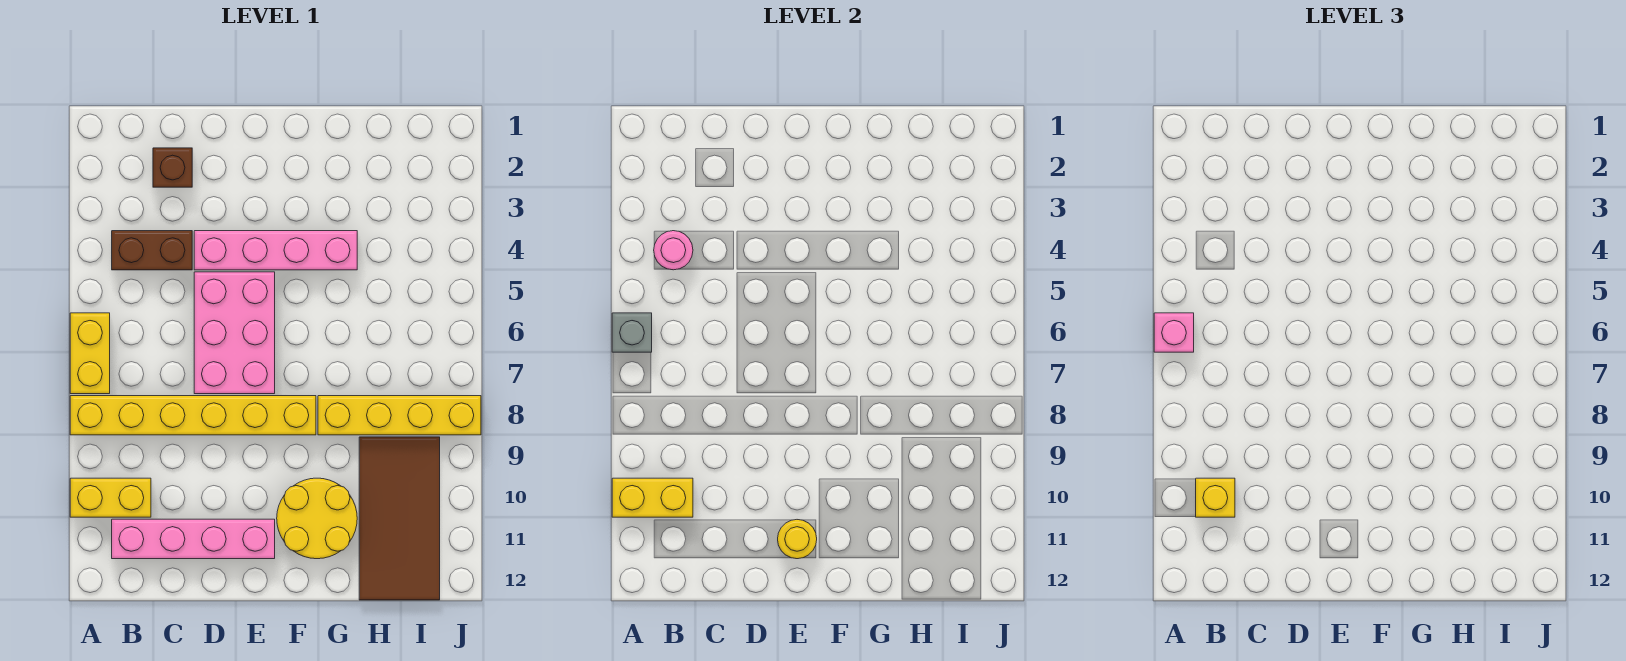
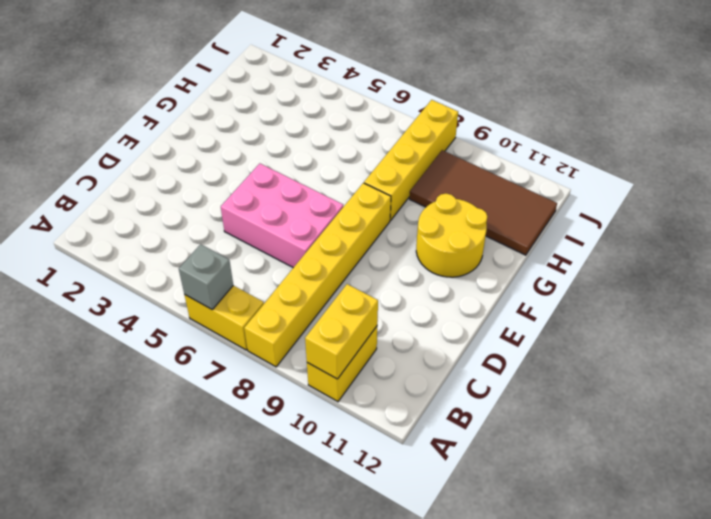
none -> brown 1x2 brick [112,231,192,270]
none -> pink 1x4 brick [112,519,275,559]
none -> brown 1x1 brick [153,148,192,187]

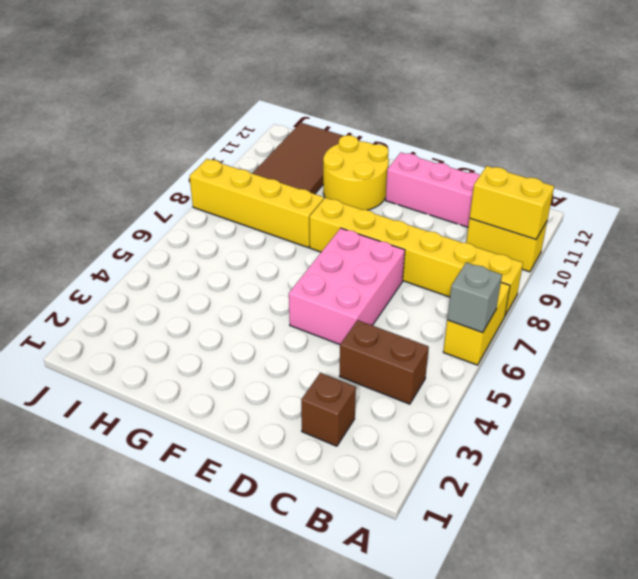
none -> pink 1x4 brick [194,231,357,270]
none -> pink 1x1 round brick [654,231,693,270]
none -> yellow 1x1 round brick [778,520,817,559]

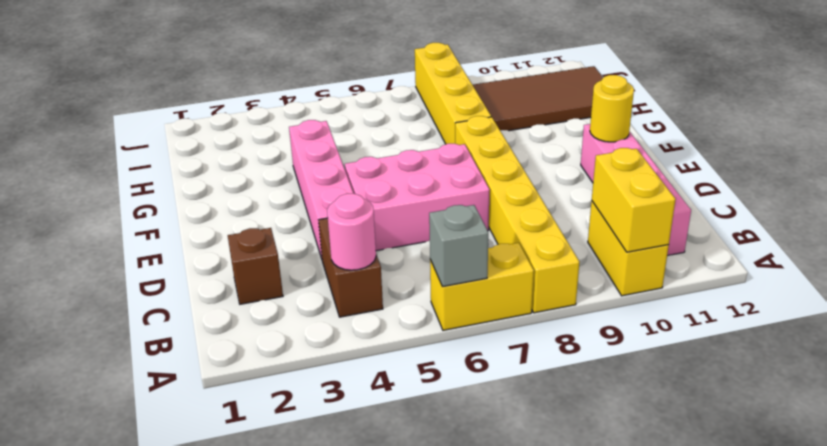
none -> yellow 2x2 round brick [277,478,357,559]
none -> pink 1x1 brick [1154,313,1194,352]
none -> yellow 1x1 brick [1196,478,1235,517]

